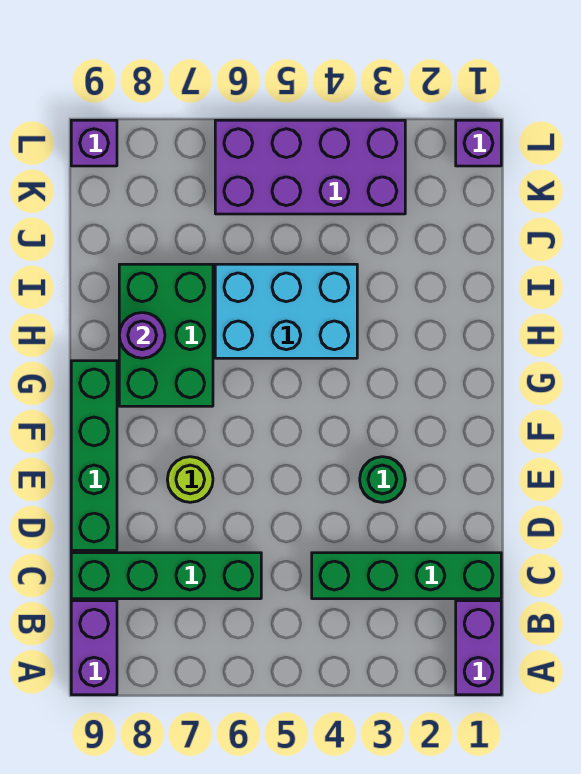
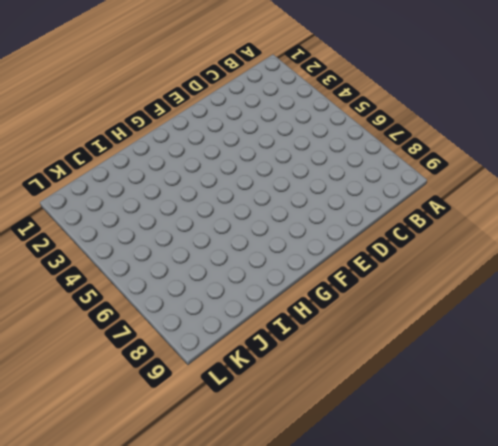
none -> purple 1x2 brick [456,601,501,695]
none -> purple 1x2 brick [71,601,117,695]
none -> green 1x4 brick [312,553,501,599]

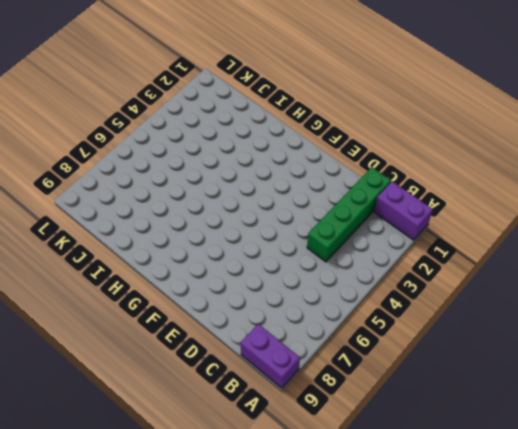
none -> green 1x4 brick [71,553,261,599]
none -> green 1x4 brick [71,361,117,550]
none -> green 1x1 round brick [360,457,405,502]

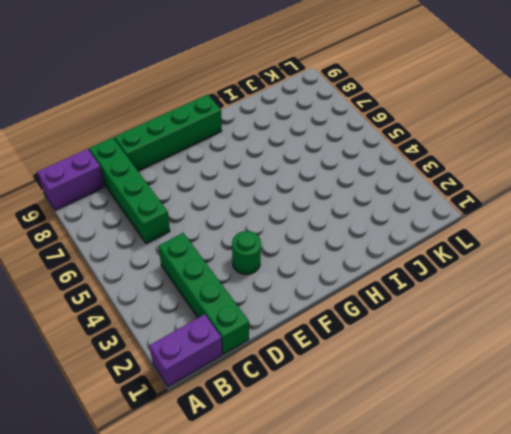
none -> lime 1x1 round brick [167,457,213,502]
none -> green 2x3 brick [119,264,213,406]
none -> cyan 2x3 brick [215,264,357,358]

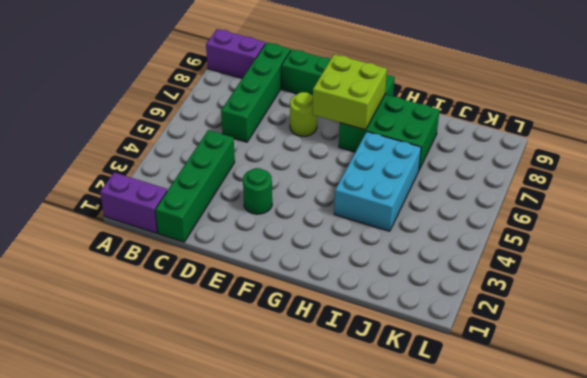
lime 2x2 brick [313,54,387,130] -> none
none -> purple 2x4 brick [215,120,405,214]
none -> purple 1x1 brick [456,120,501,166]
none -> purple 1x1 brick [71,120,117,166]

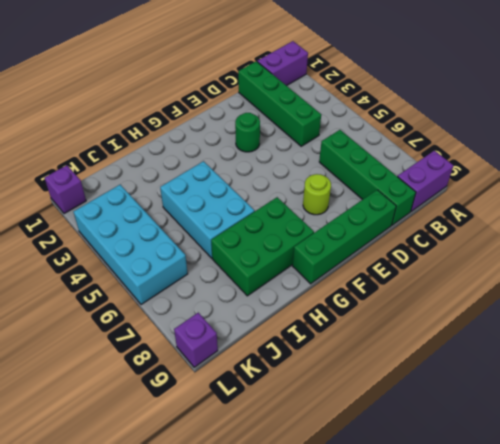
cyan 2x4 brick [73,185,188,305] -> purple 2x4 brick [215,120,405,214]
none -> purple 1x1 round brick [119,313,165,358]

